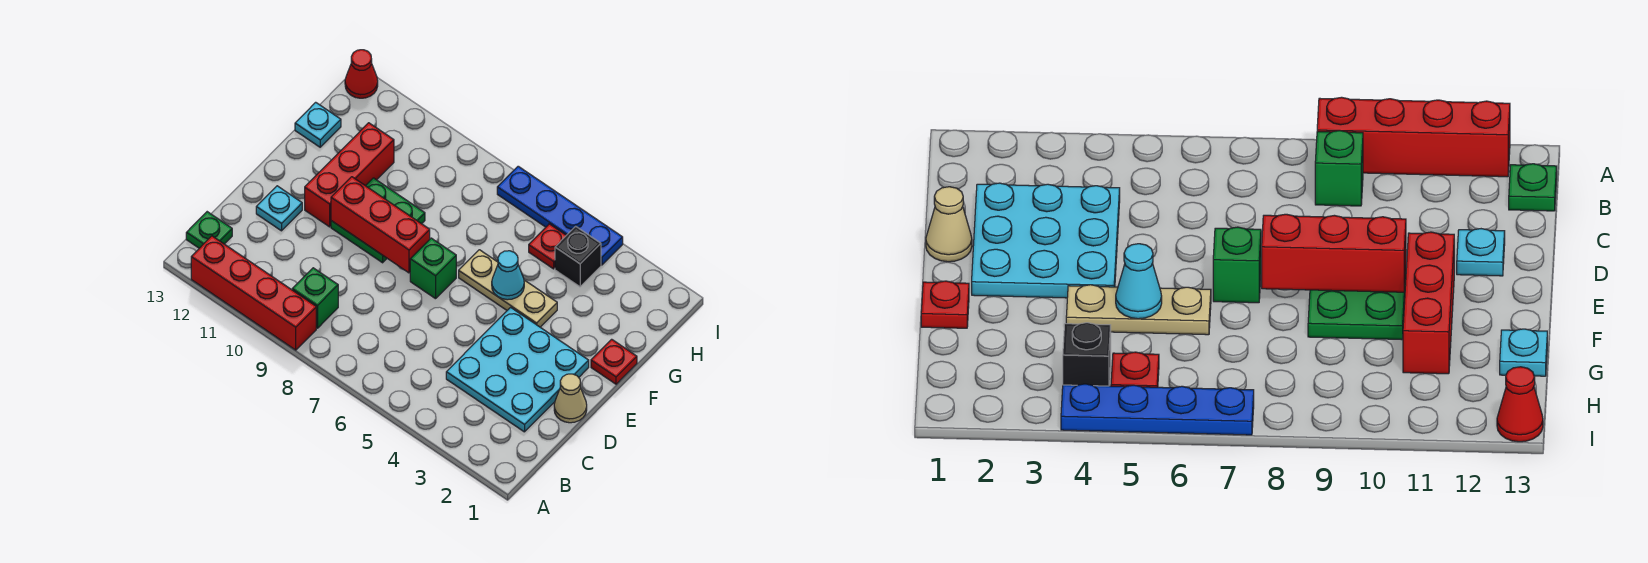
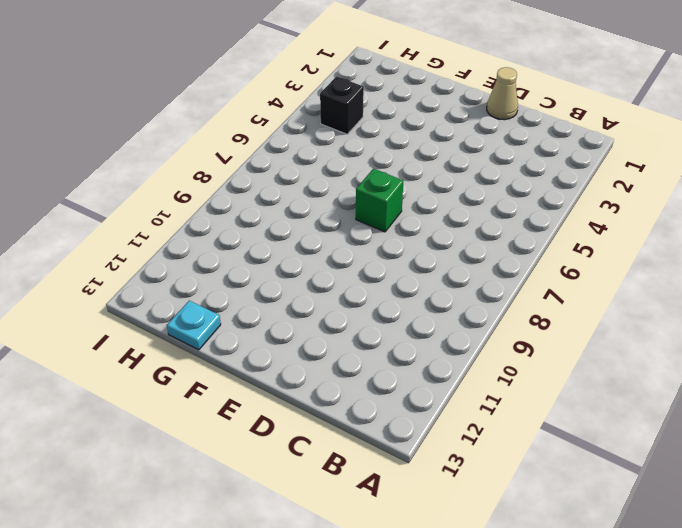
none -> red 1x4 brick [191,236,316,350]
none -> green 1x1 brick [292,268,338,328]
none -> green 1x1 plate [186,212,232,248]

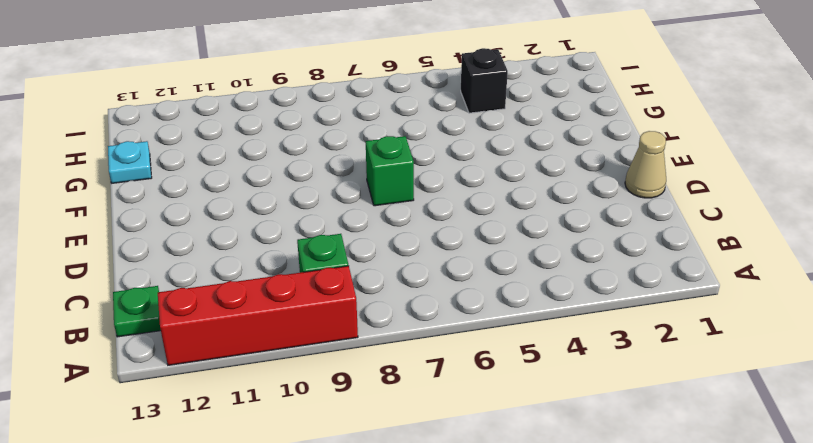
none -> cyan 3x3 plate [446,307,589,432]
none -> cyan 1x1 plate [256,186,302,231]
none -> green 2x2 plate [331,178,425,263]

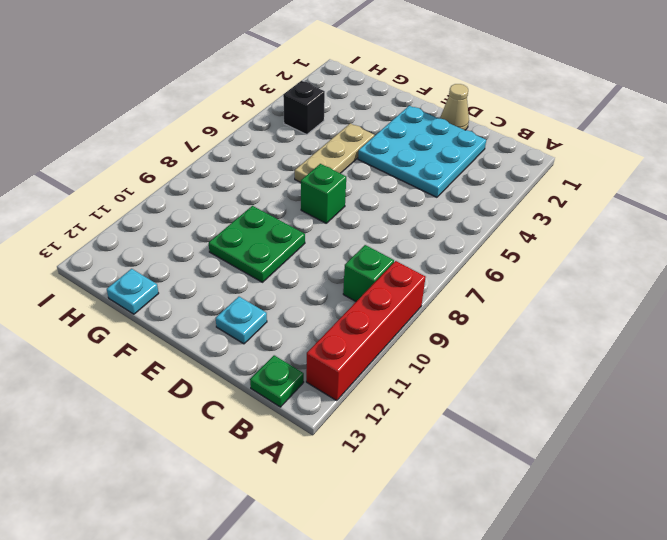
none -> red 1x3 brick [305,123,394,227]
none -> red 1x1 plate [591,339,637,384]
none -> red 1x1 plate [529,224,566,269]

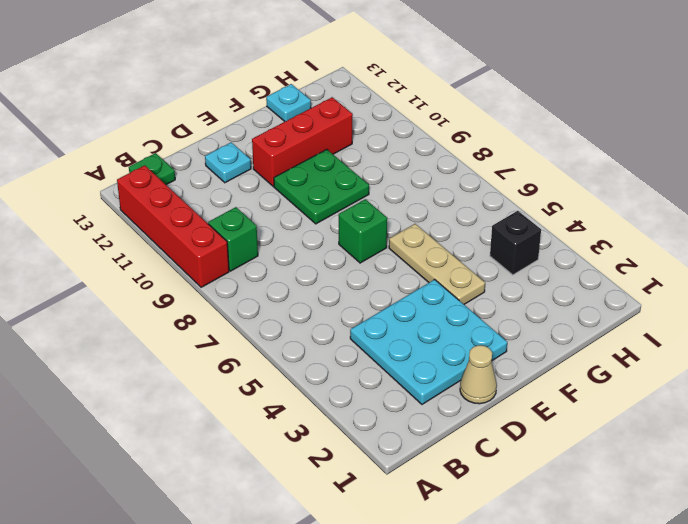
none -> red 1x1 plate [591,339,637,384]
none -> red 1x1 plate [529,224,566,269]
none -> blue 1x4 plate [497,166,623,265]

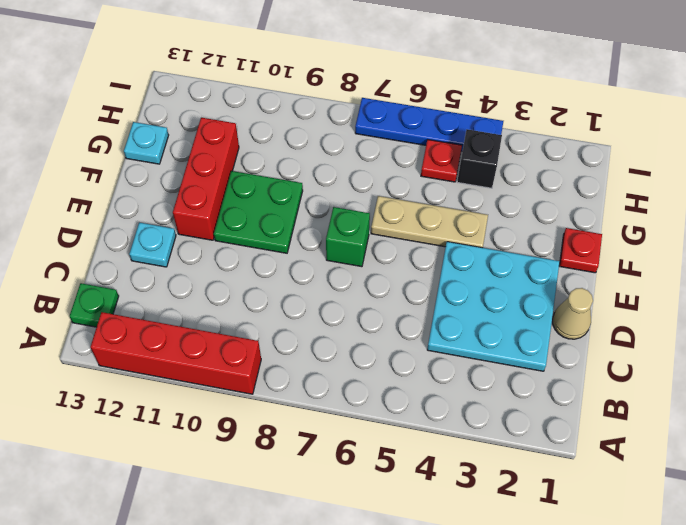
none -> green 1x1 brick [292,268,338,328]
none -> red 1x1 cone [345,50,378,98]
none -> red 1x3 brick [331,177,430,273]

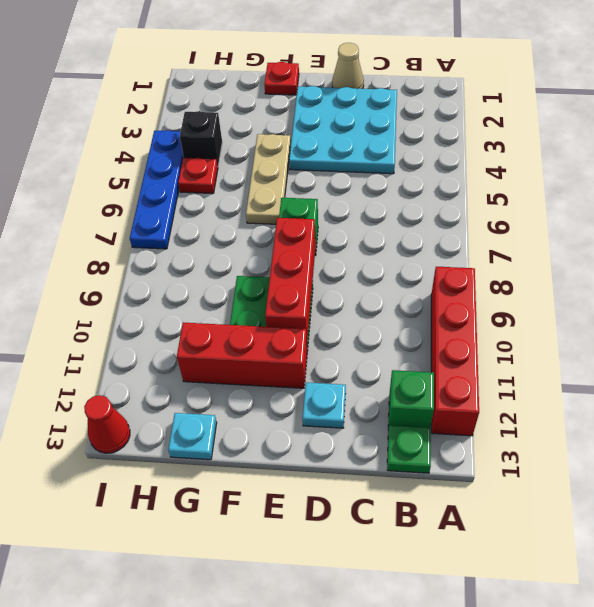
green 1x1 brick [388,370,434,429] -> green 1x1 brick moved to [292,268,338,328]
none -> cyan 1x1 cone [492,251,524,300]

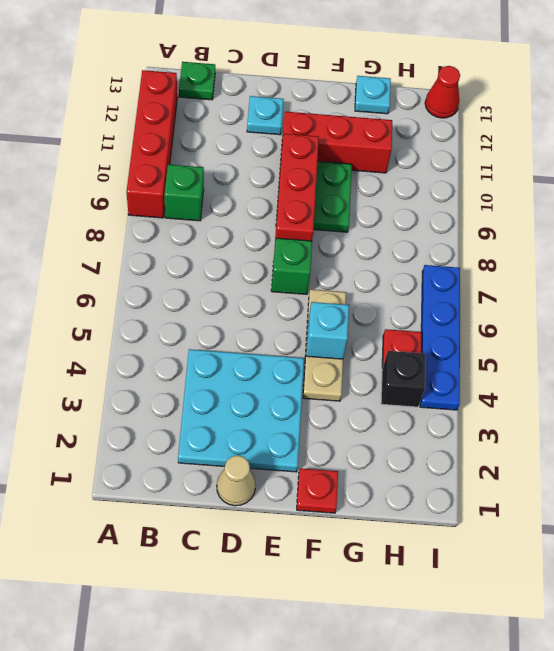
cyan 1x1 brick [306,302,349,359] -> cyan 1x1 cone [492,251,524,300]

